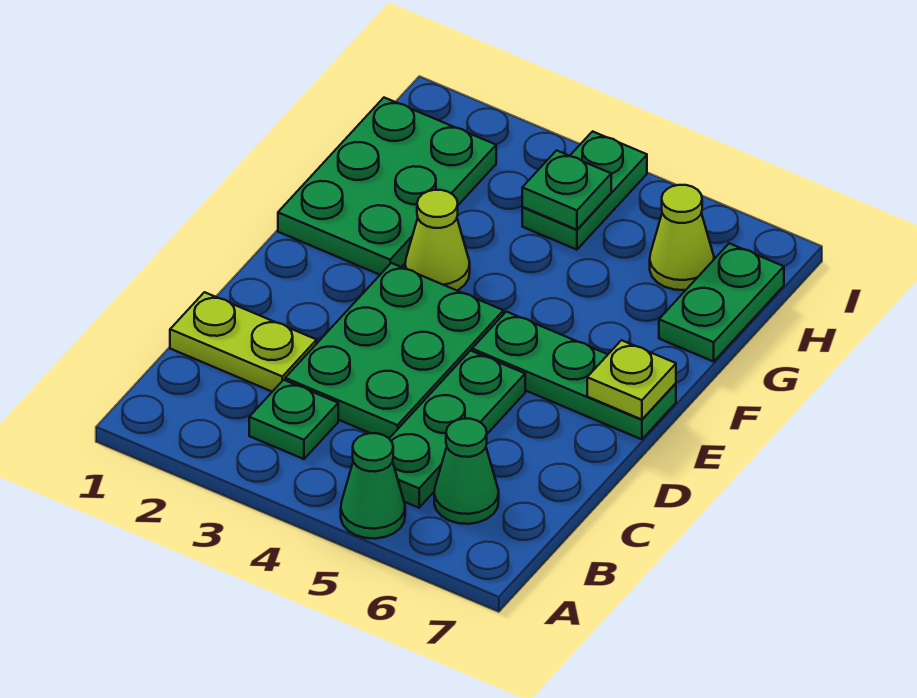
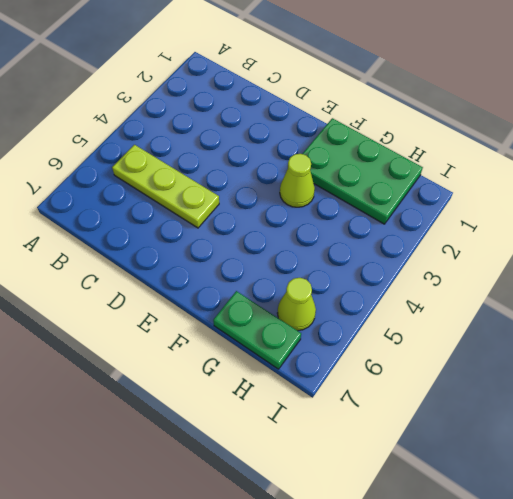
lime 1x3 plate [112,145,219,228] -> green 1x3 plate [389,351,525,508]
none -> green 1x1 cone [341,433,405,539]
none -> green 1x1 plate [249,380,338,459]
none -> green 1x1 cone [434,419,499,524]

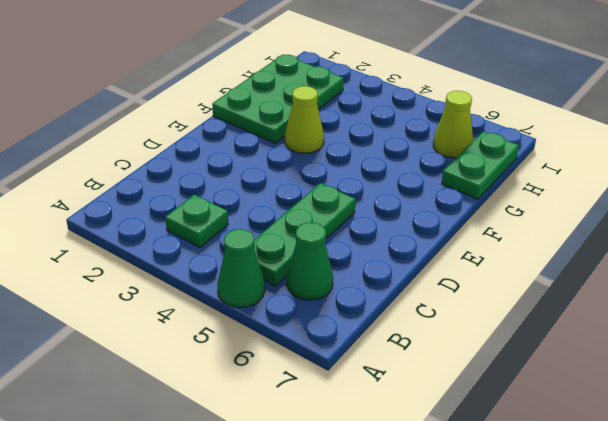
none -> lime 1x2 plate [170,292,317,392]
none -> green 2x3 plate [285,263,504,438]
none -> green 1x3 plate [472,312,676,439]

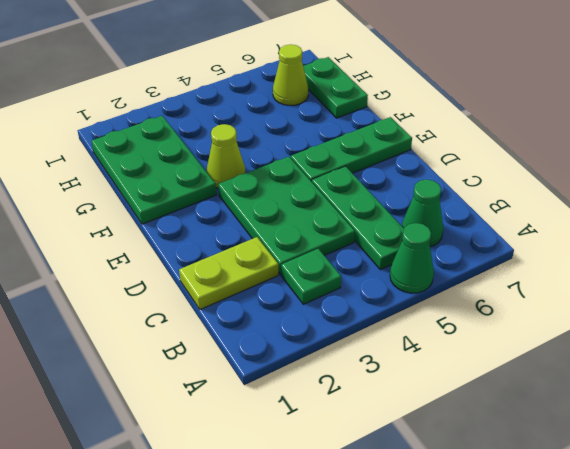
none -> green 1x2 plate [522,131,647,250]
none -> lime 1x1 plate [587,340,676,420]
none -> green 1x1 plate [522,150,611,230]

